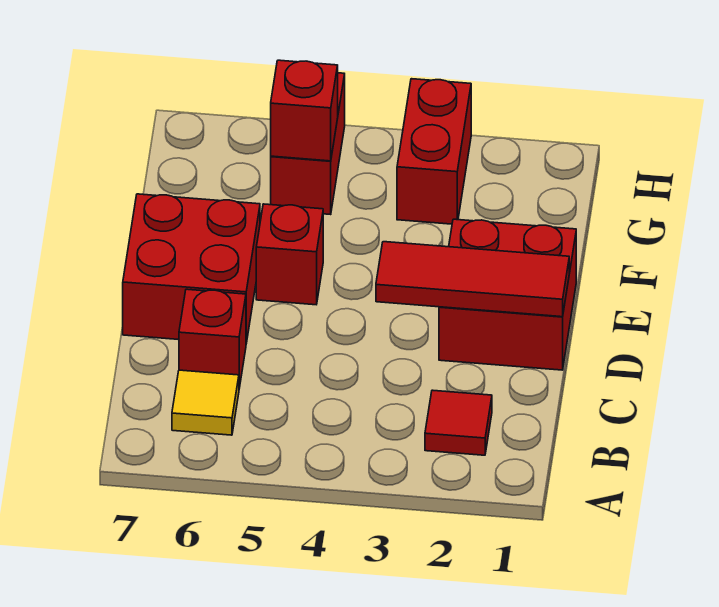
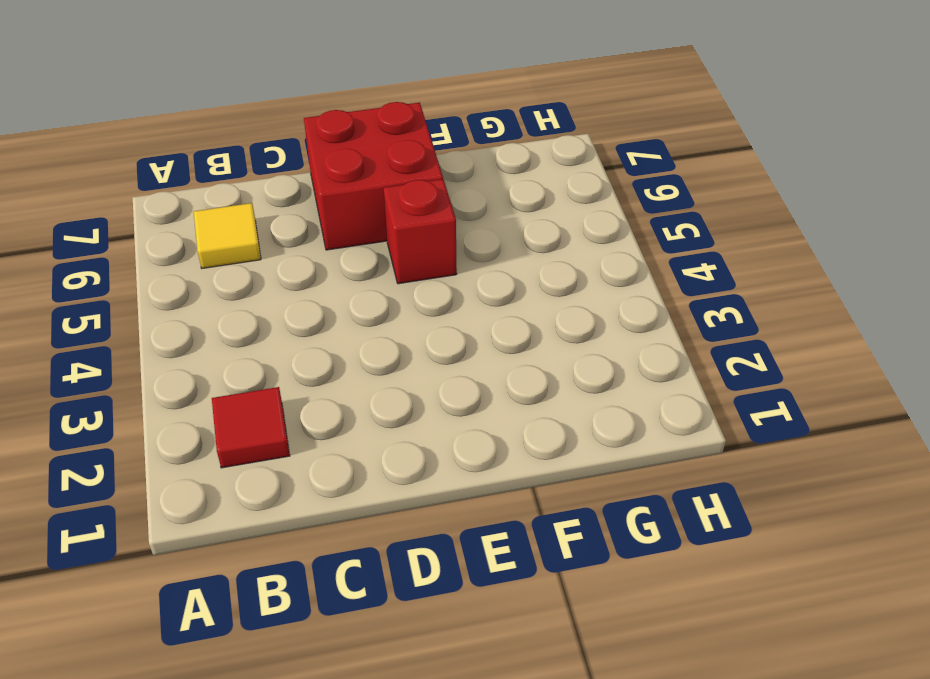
none -> red 1x1 brick [179,289,246,388]
none -> red 2x2 brick [439,219,576,370]

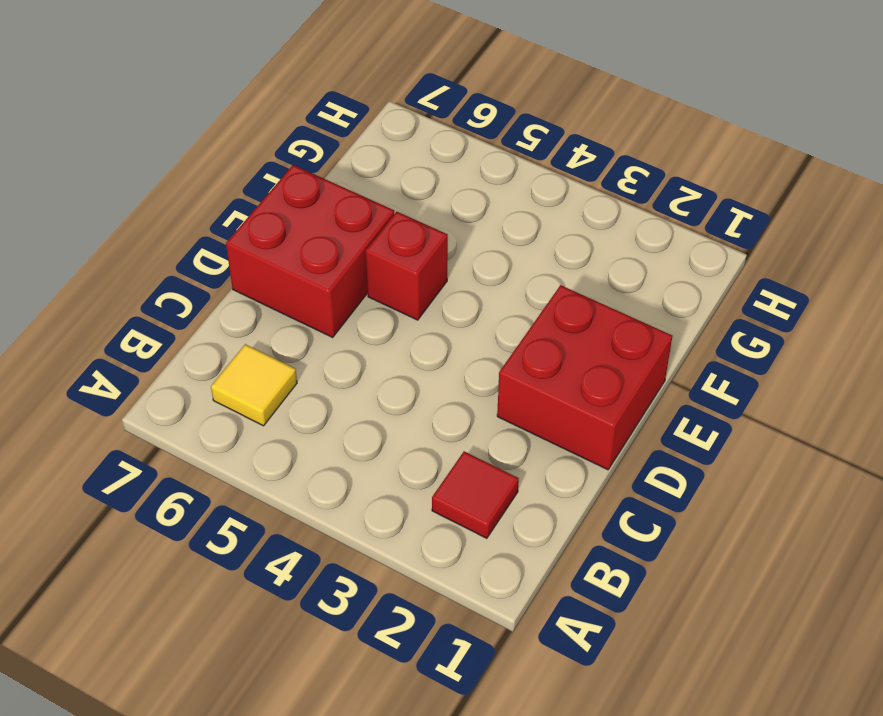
none -> red 1x1 brick [179,289,246,388]
none -> red 1x2 brick [397,79,471,224]

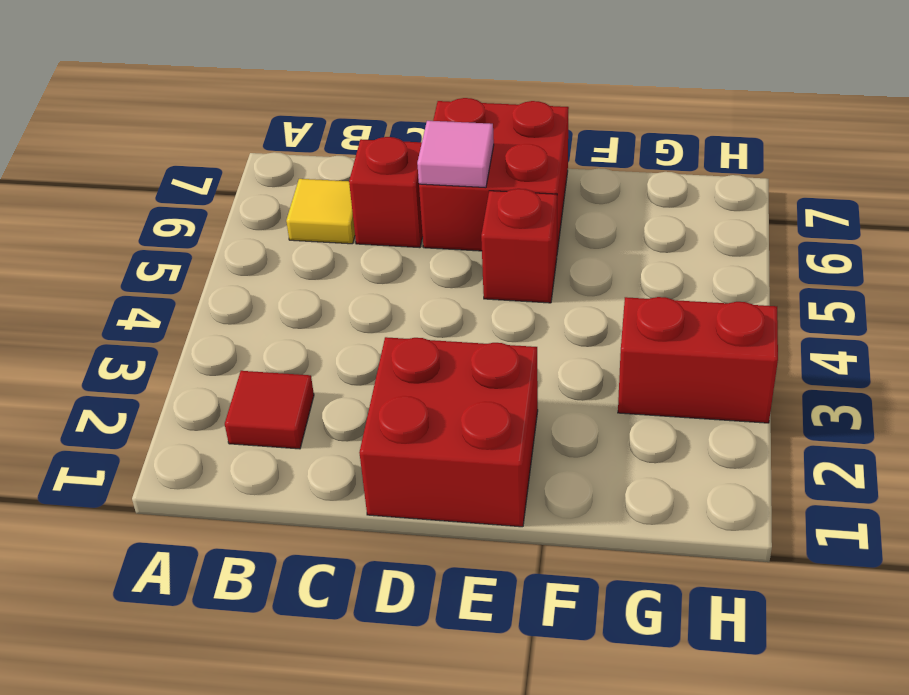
pink 1x1 tile [417,121,494,188] -> none
none -> red 1x2 brick [271,73,345,214]
none -> red 1x3 tile [376,242,569,317]

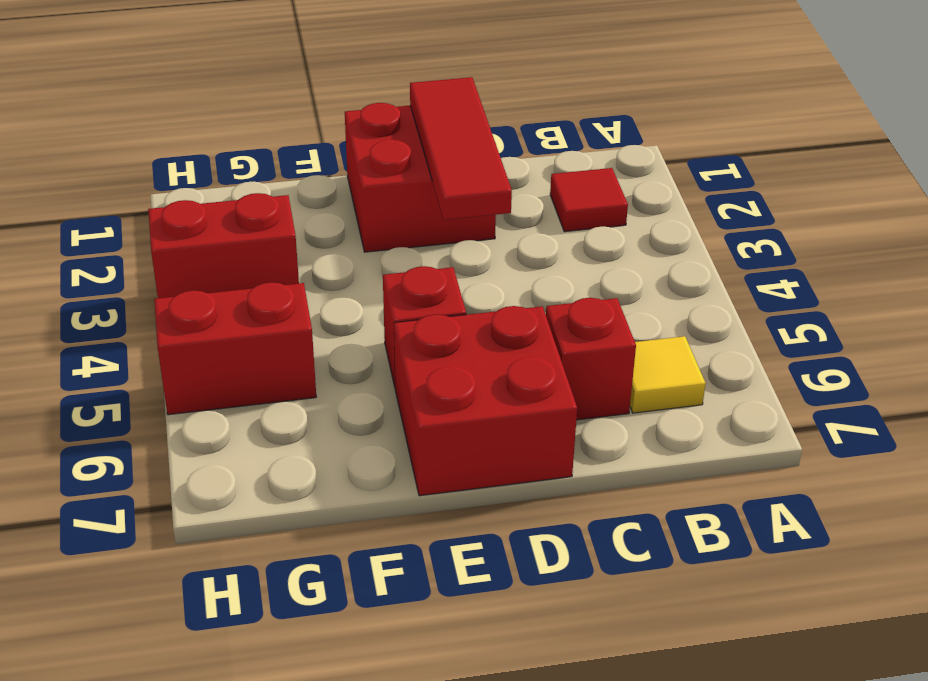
none -> red 1x1 brick [271,60,338,161]

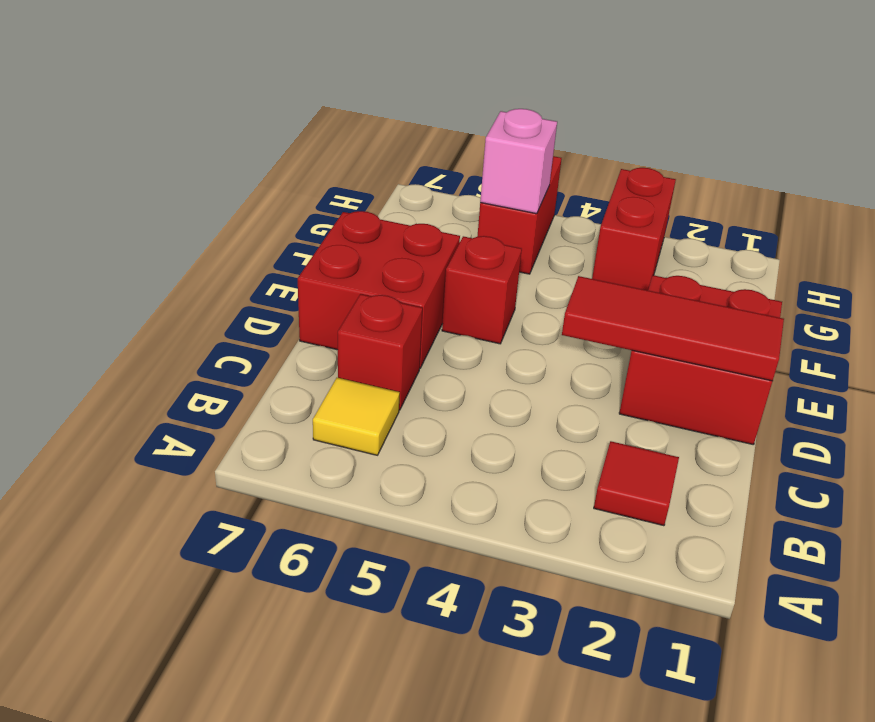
pink 1x1 brick [480,109,557,214] -> red 1x1 brick [271,60,338,161]

